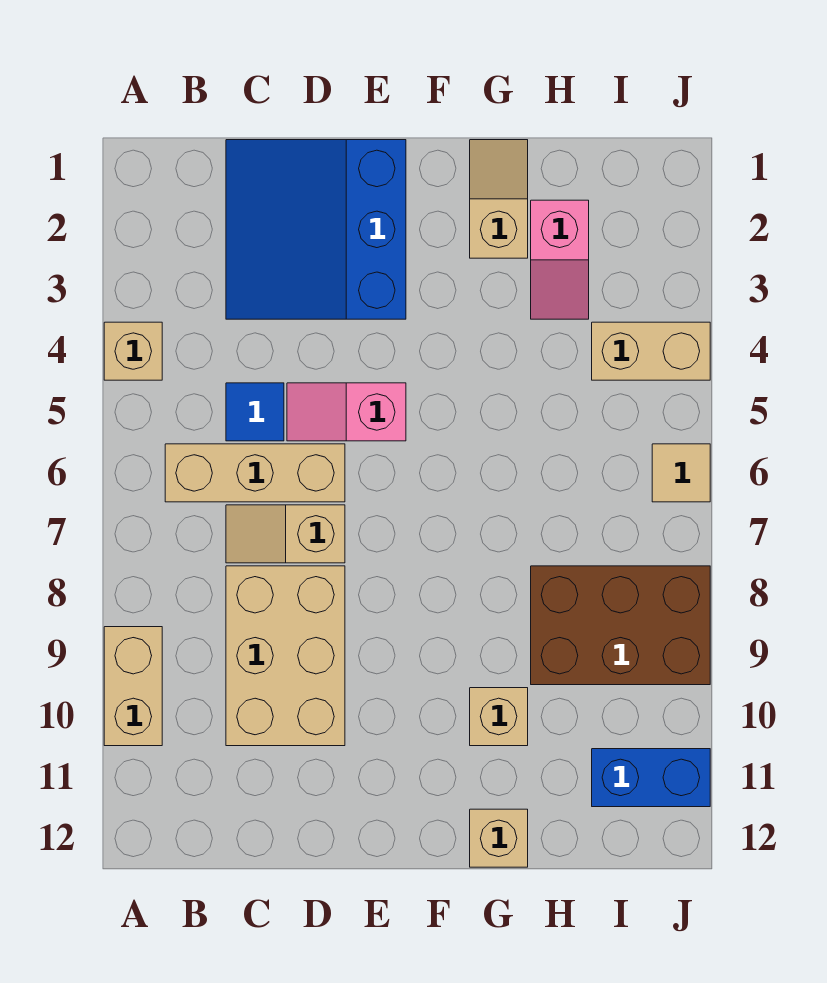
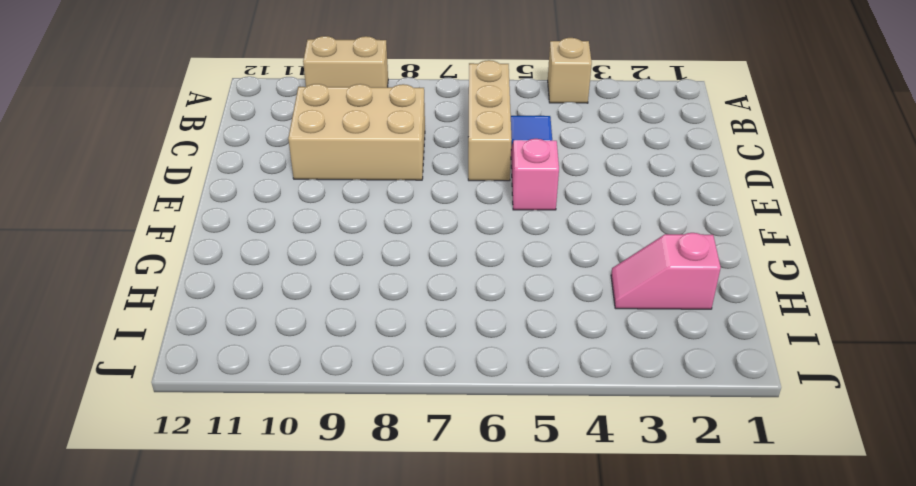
none -> blue 3x3 slope [226,140,406,319]
none -> tan 1x2 slope [226,505,345,563]
none -> tan 1x2 slope [470,140,528,258]

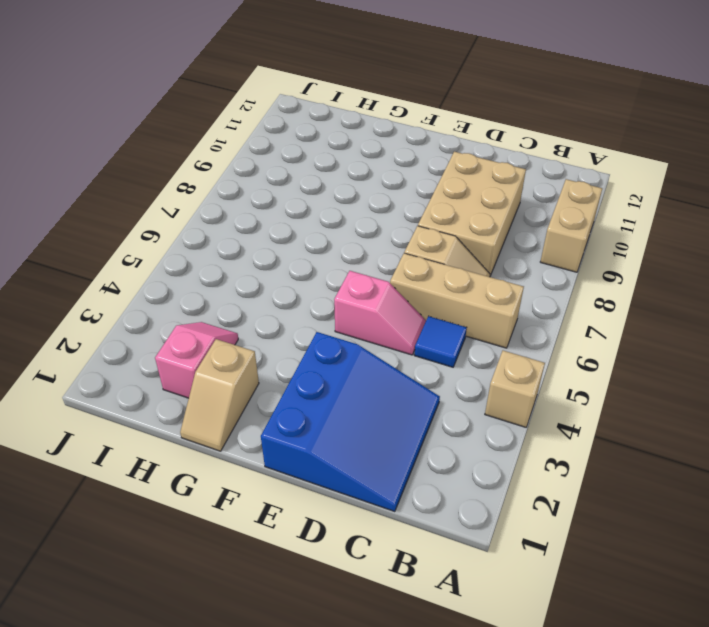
none -> tan 1x1 brick [470,688,528,746]
none -> tan 1x1 brick [470,809,528,867]
none -> brown 2x3 brick [531,566,710,685]

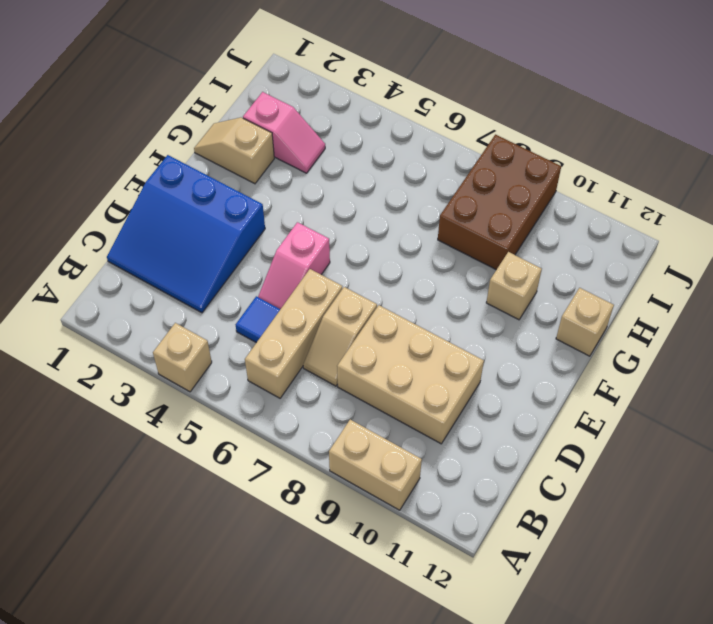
none -> tan 1x2 brick [592,322,710,380]
none -> blue 1x2 brick [592,749,710,807]
none -> tan 1x1 tile [652,444,710,502]

